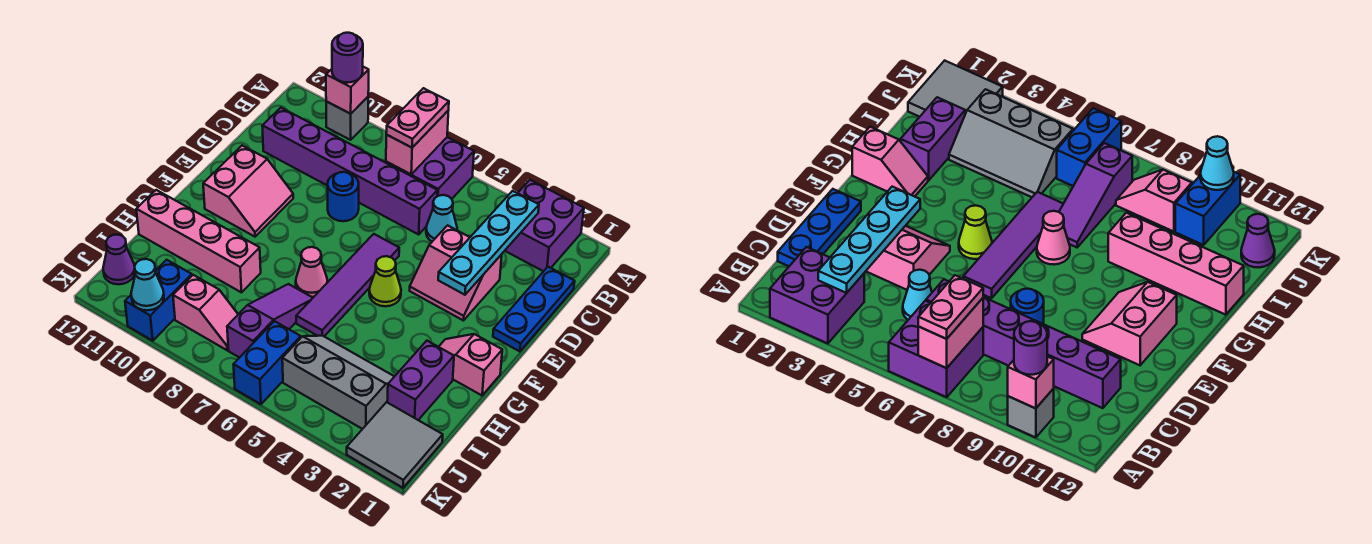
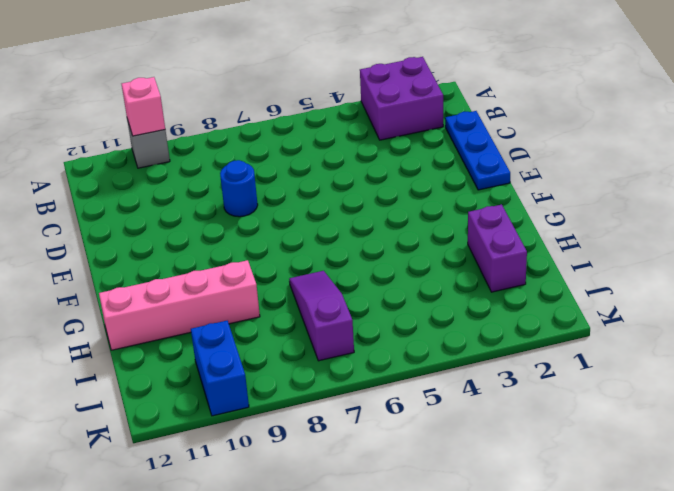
none -> purple 2x2 brick [386,137,474,199]
none -> cyan 1x1 cone [426,195,457,241]
none -> purple 1x6 brick [262,108,437,234]

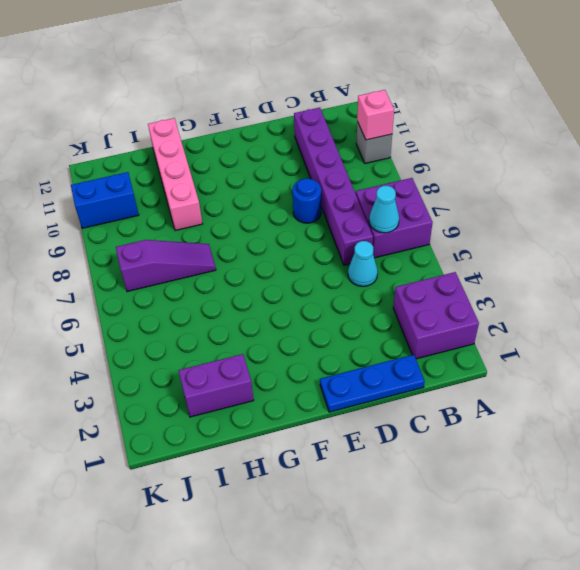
cyan 1x1 cone [369,186,399,233] -> cyan 1x1 cone moved to [131,259,164,310]
none -> pink 2x2 slope [410,225,502,321]
none -> purple 1x4 tile [296,234,399,336]
none -> pink 2x2 slope [203,146,293,237]

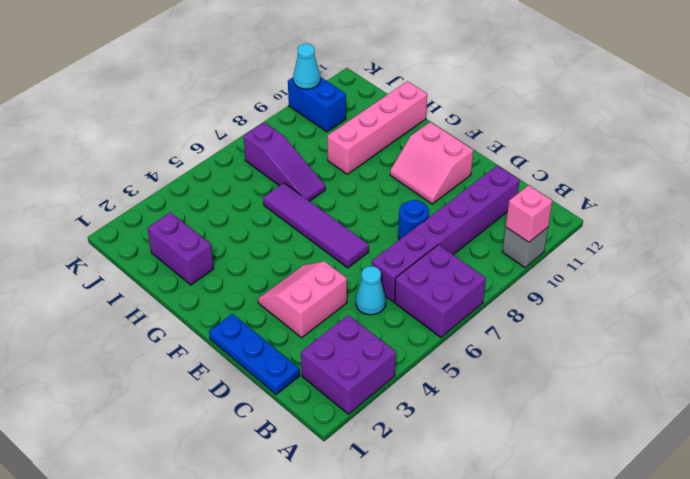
none -> lime 1x1 cone [369,256,401,306]
none -> pink 1x2 slope [439,334,502,395]
none -> pink 1x1 cone [296,247,327,297]

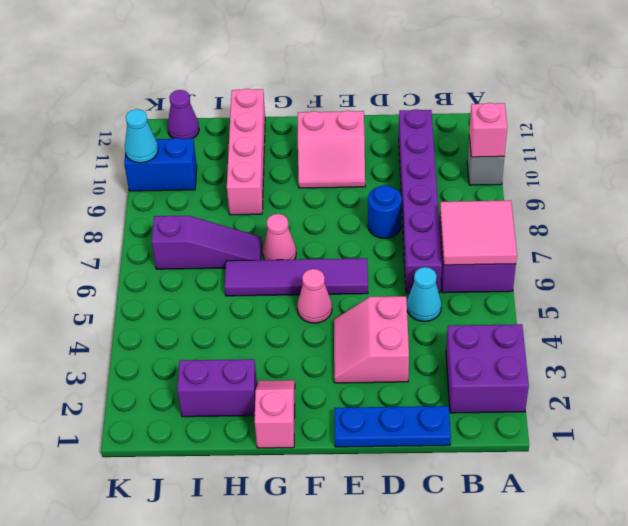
pink 2x2 tile [440,201,517,265] -> pink 1x2 brick [386,111,448,174]
pink 1x1 cone [297,269,332,323] -> lime 1x1 cone [369,256,401,306]
none -> grey 2x3 slope [282,336,395,429]
none -> grey 2x2 tile [347,402,443,488]
none -> blue 1x2 brick [233,321,301,404]

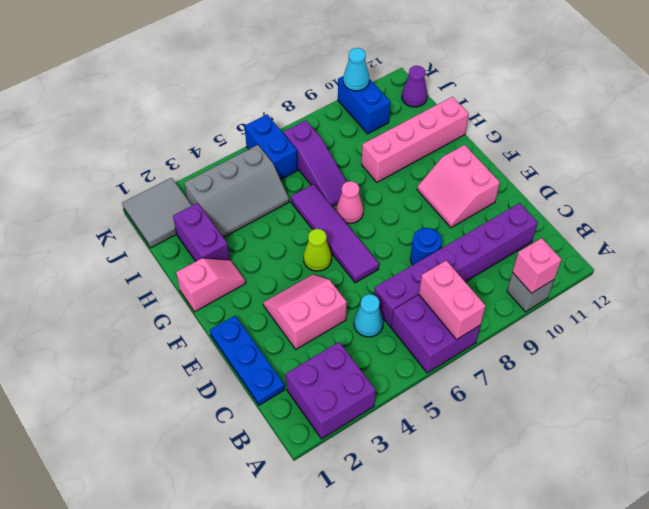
none -> pink 1x2 slope [173,275,238,350]
none -> cyan 1x4 plate [438,191,539,295]
none -> pink 1x2 plate [386,88,449,148]

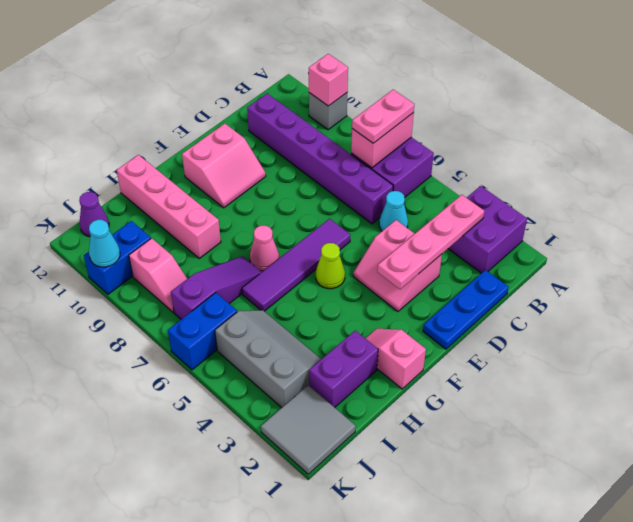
pink 1x4 plate [377,195,484,289] -> cyan 1x4 plate [438,191,539,295]
none -> blue 1x1 round brick [327,172,359,221]
none -> purple 1x1 round brick [332,33,363,83]

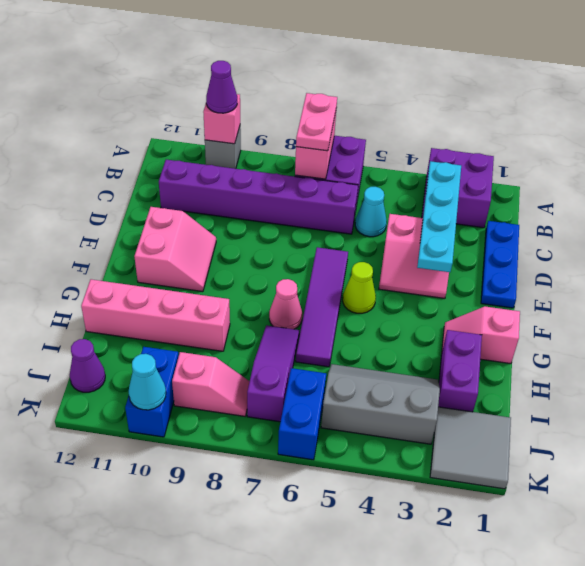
purple 1x1 cone [206,61,237,113] -> purple 1x1 round brick [332,33,363,83]
none -> blue 1x1 round brick [327,172,359,221]

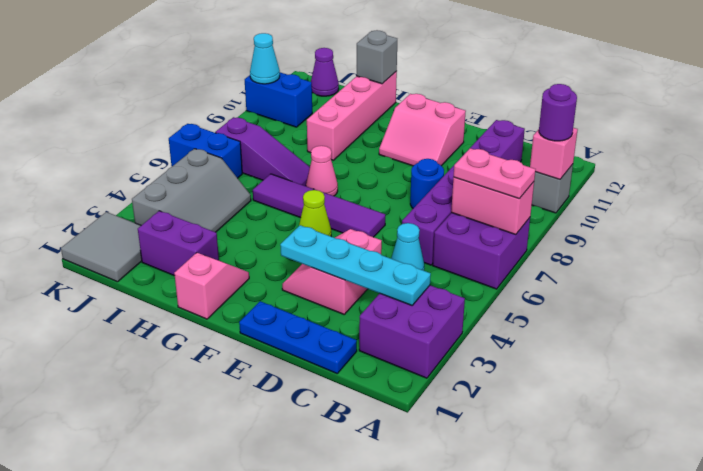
grey 1x1 brick [357,30,397,84] -> none
none -> pink 1x2 slope [173,275,238,350]

